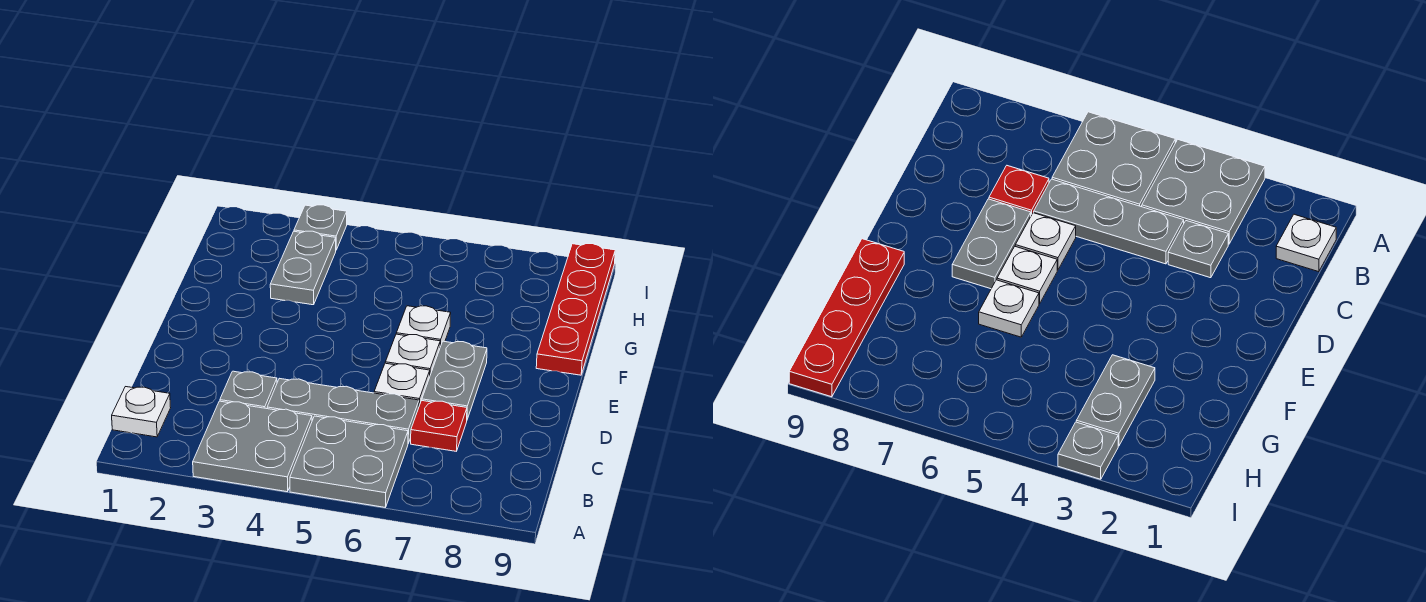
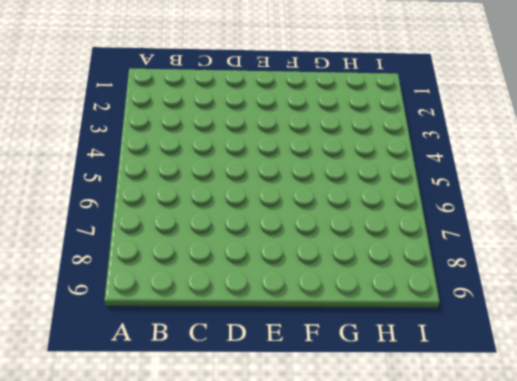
none -> grey 2x2 plate [193,401,312,492]
none -> grey 2x2 plate [290,416,408,507]
none -> white 1x1 plate [112,387,171,437]

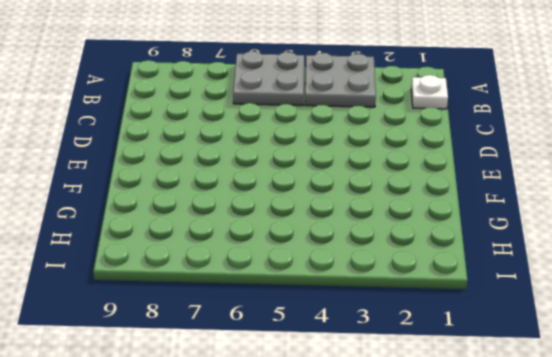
none -> grey 1x1 plate [220,371,277,409]
none -> grey 1x3 plate [267,378,419,443]
none -> red 1x1 plate [411,401,467,451]

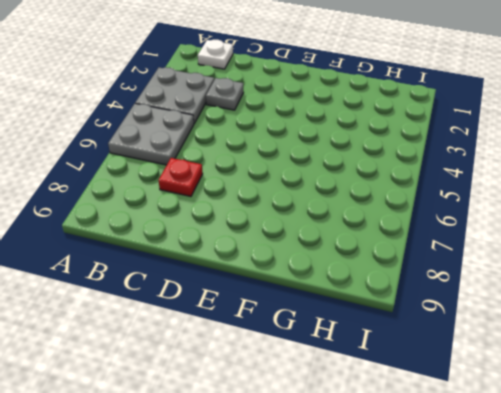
none -> grey 1x3 plate [267,378,419,443]
none -> white 1x1 plate [374,363,430,405]
none -> grey 1x2 plate [422,341,487,419]

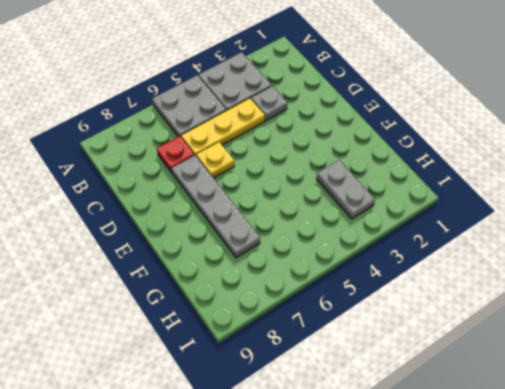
yellow 1x3 plate [181,98,265,155] -> grey 1x3 plate [267,378,419,443]
yellow 1x1 plate [196,142,234,178] -> white 1x1 plate [374,363,430,405]
grey 1x4 plate [172,155,260,258] -> grey 1x2 plate [422,341,487,419]
none -> white 1x1 plate [112,387,171,437]
none -> white 1x1 plate [385,334,440,375]
none -> white 1x1 plate [396,306,451,347]

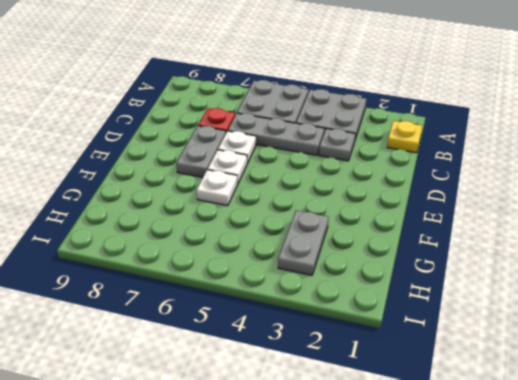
yellow 1x1 plate [387,121,422,153] -> white 1x1 plate [112,387,171,437]
none -> red 1x4 plate [536,244,615,375]
none -> grey 1x1 plate [294,205,347,250]

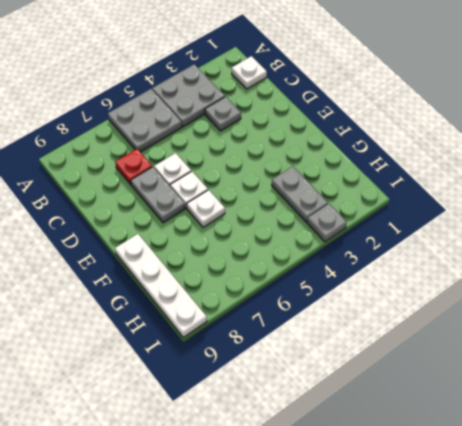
white 1x4 plate [115,234,207,337] -> red 1x4 plate [536,244,615,375]
none -> grey 1x3 plate [267,378,419,443]

